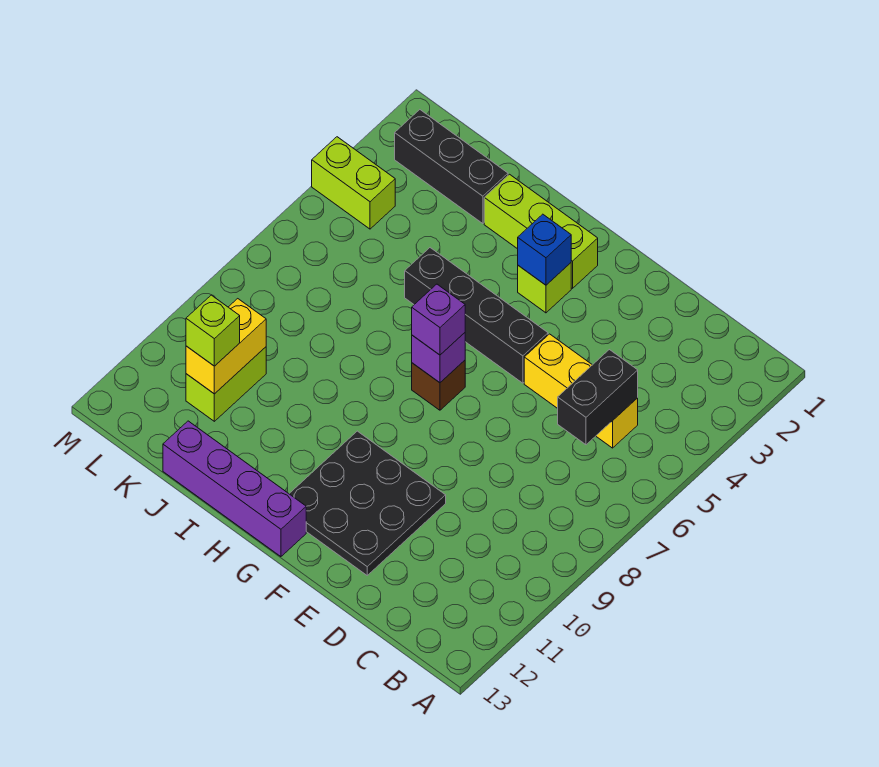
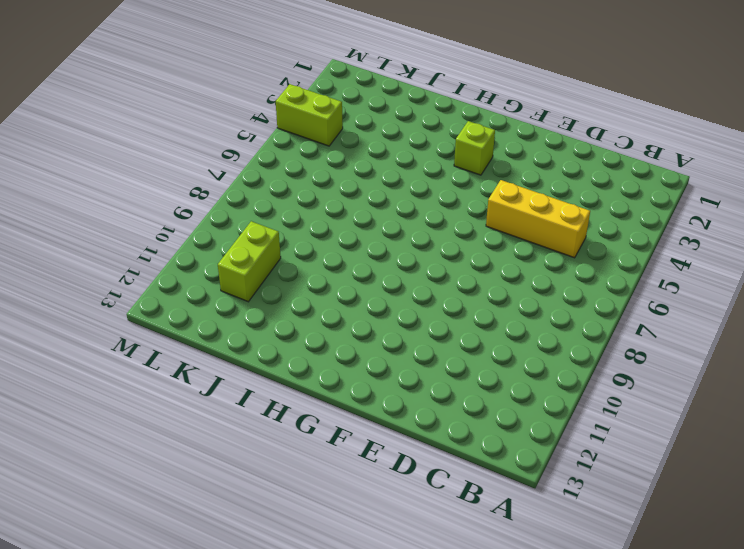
none -> black 3x3 plate [289,431,446,575]
none -> black 1x4 brick [405,248,548,383]
none -> lime 1x3 brick [484,174,598,288]

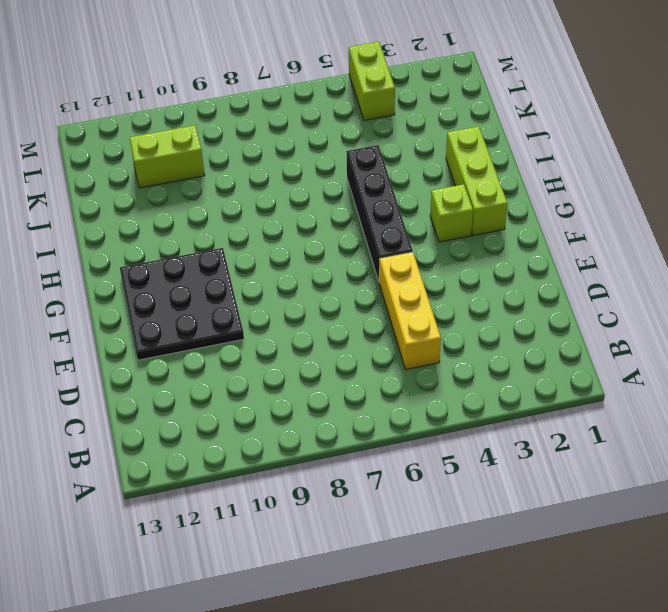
none -> brown 1x1 brick [412,360,465,410]
none -> purple 1x4 brick [163,421,306,557]
none -> black 1x3 brick [395,110,508,224]

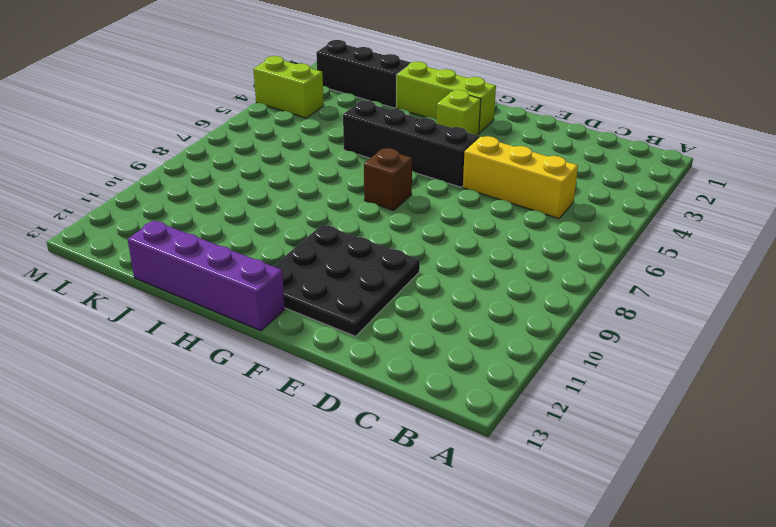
none -> lime 1x2 brick [186,347,266,421]
none -> black 1x2 brick [558,350,638,445]
none -> blue 1x1 brick [518,214,571,285]

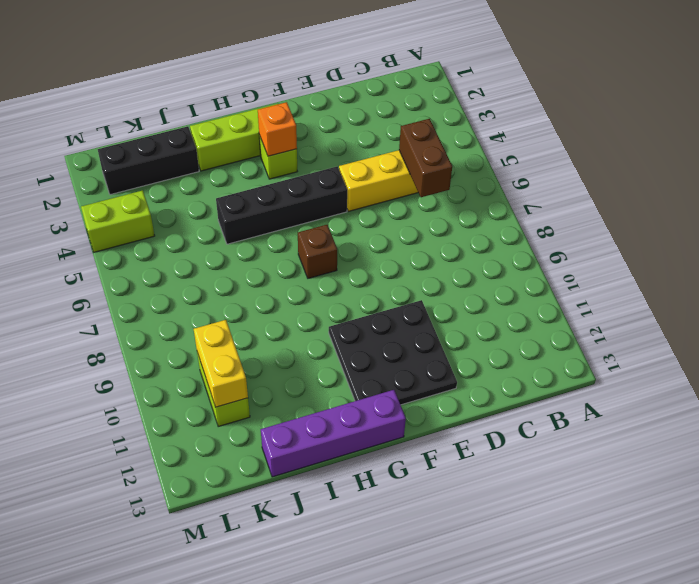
brown 1x2 brick [399,119,452,197] -> black 1x2 brick [558,350,638,445]
orange 1x1 brick [258,102,297,156] -> blue 1x1 brick [518,214,571,285]
none -> purple 1x1 brick [412,333,465,383]
none -> purple 1x1 brick [412,284,465,355]
none -> lime 1x1 brick [186,295,240,366]

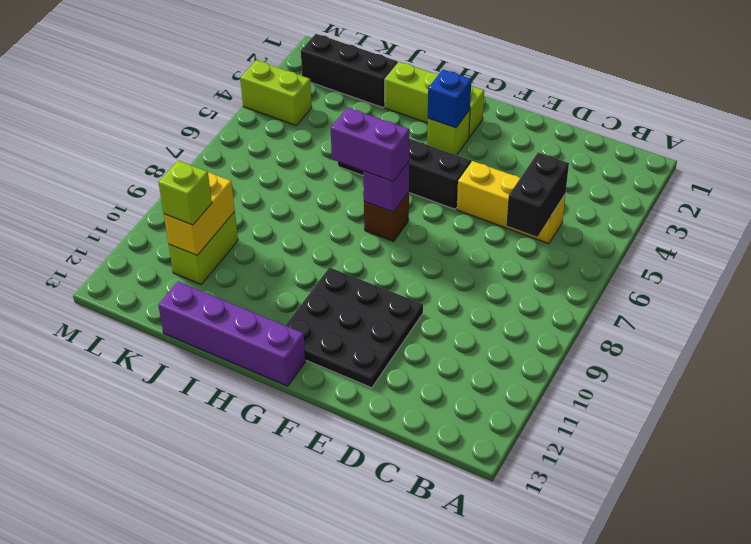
purple 1x2 brick [331,107,409,181] -> purple 1x1 brick [412,284,465,355]

